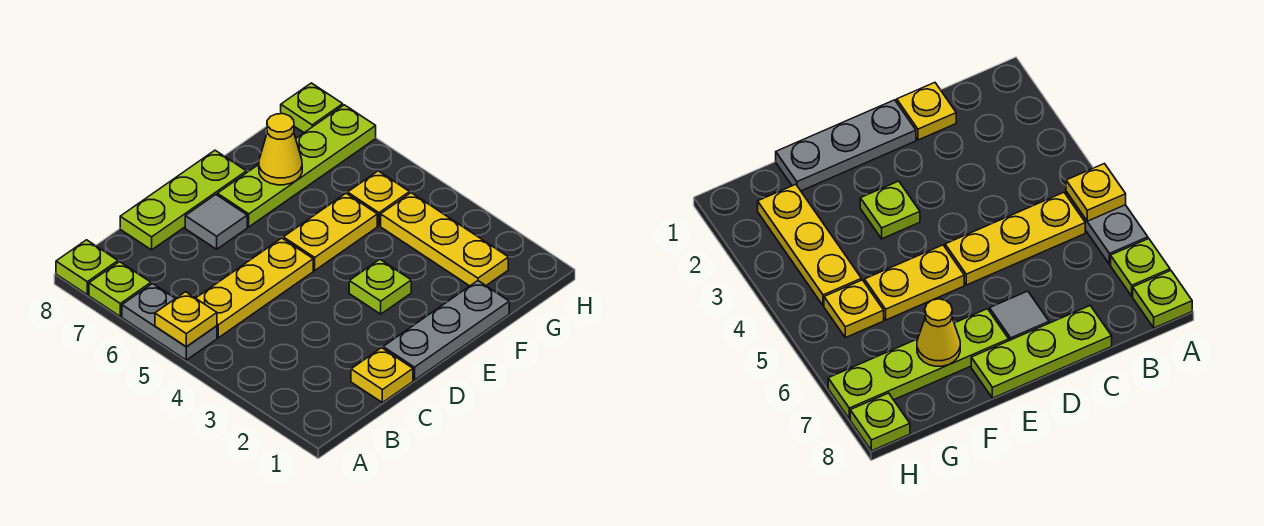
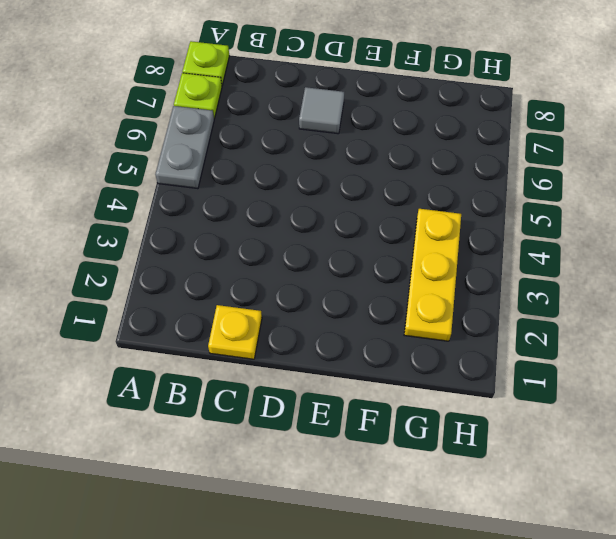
none -> yellow 1x3 plate [196,238,313,338]
none -> lime 1x3 plate [120,150,246,250]
none -> grey 1x3 plate [383,281,509,380]

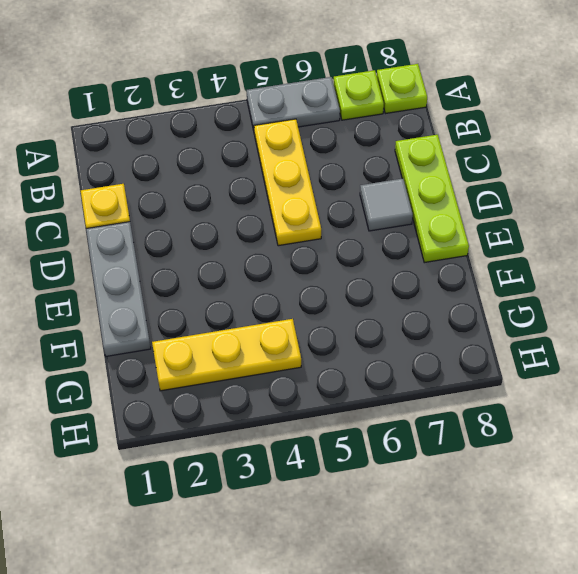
none -> lime 1x1 plate [349,259,411,314]
none -> yellow 1x2 plate [283,193,377,270]
none -> lime 1x4 plate [217,105,376,227]

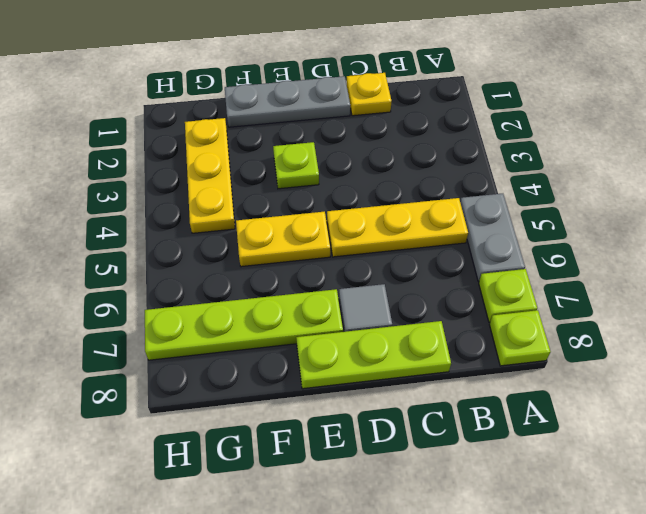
none -> yellow 1x1 plate [348,171,410,226]
none -> lime 1x1 plate [281,83,343,133]
none -> yellow 1x1 plate [155,292,217,346]

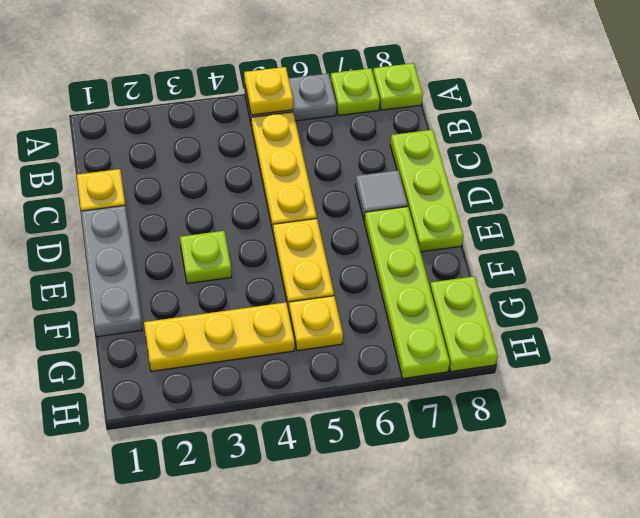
lime 1x2 plate [430,276,498,372] -> lime 1x1 plate [281,83,343,133]
none -> yellow 1x1 cone [259,114,302,185]

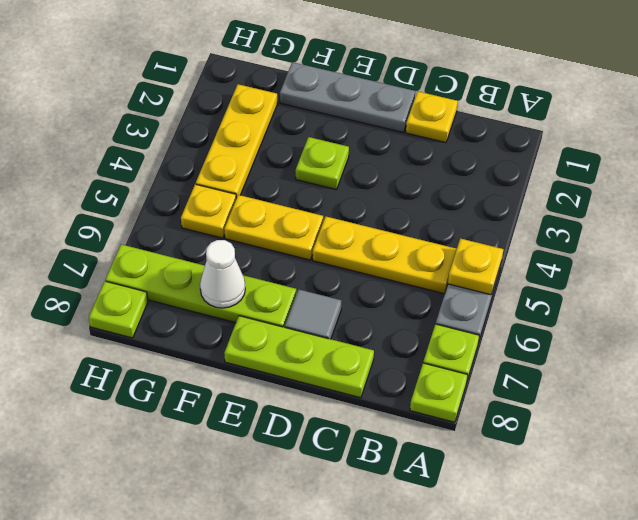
white 1x1 cone [200,240,245,308] -> yellow 1x1 cone [259,114,302,185]

